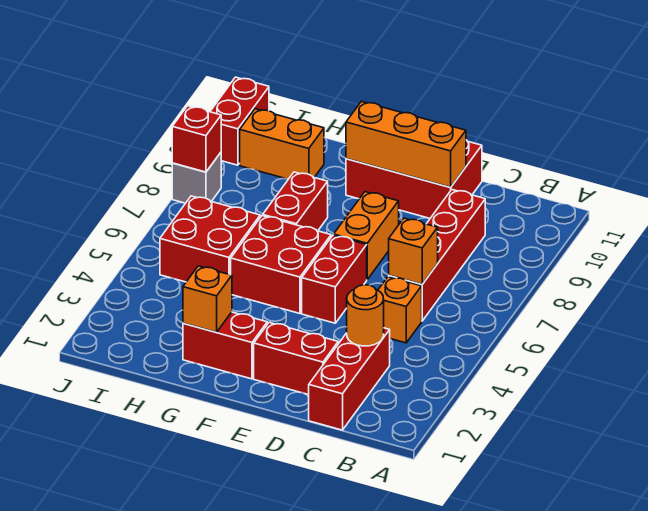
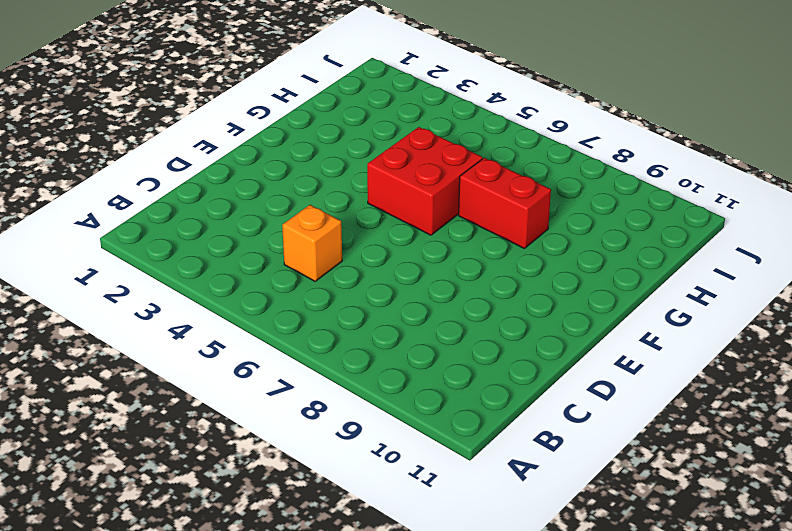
none -> red 1x3 brick [309,328,390,430]
none -> red 1x4 brick [389,190,485,321]
none -> red 1x2 brick [254,322,338,395]

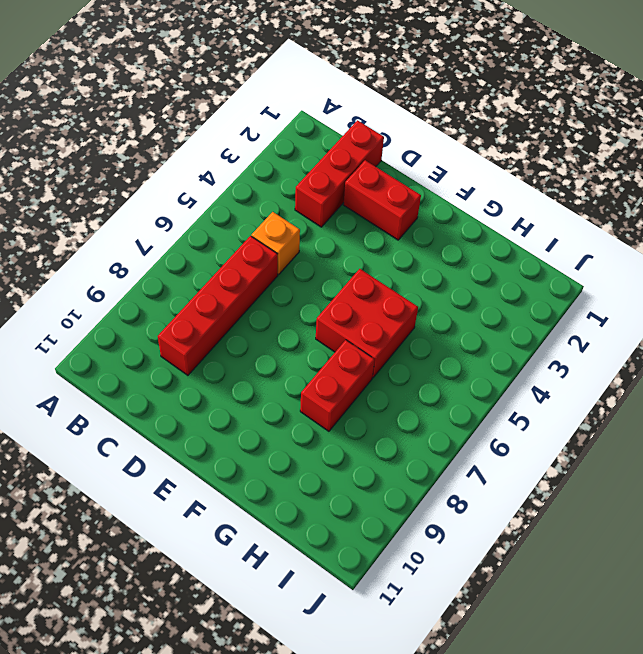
none -> red 2x3 brick [346,140,482,218]
none -> red 1x2 brick [302,235,367,323]
none -> orange 1x2 brick [334,192,399,279]

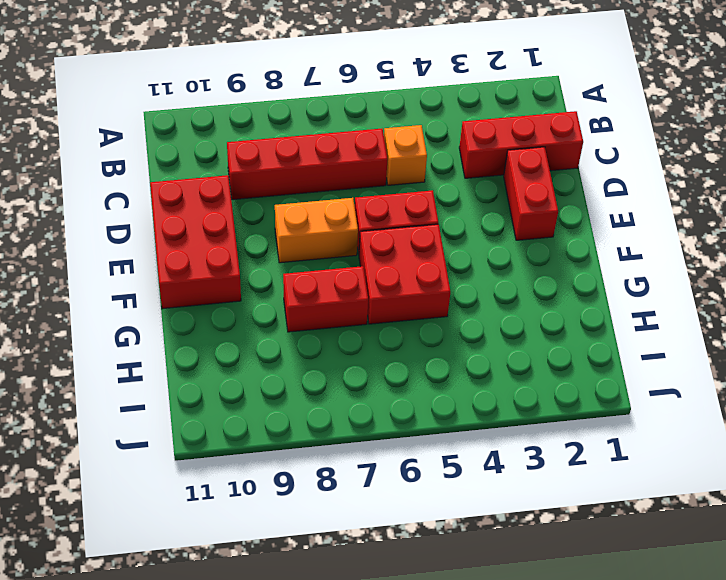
none -> red 1x2 brick [183,312,267,379]
none -> red 2x2 brick [160,196,260,282]
none -> orange 1x2 brick [240,109,324,179]

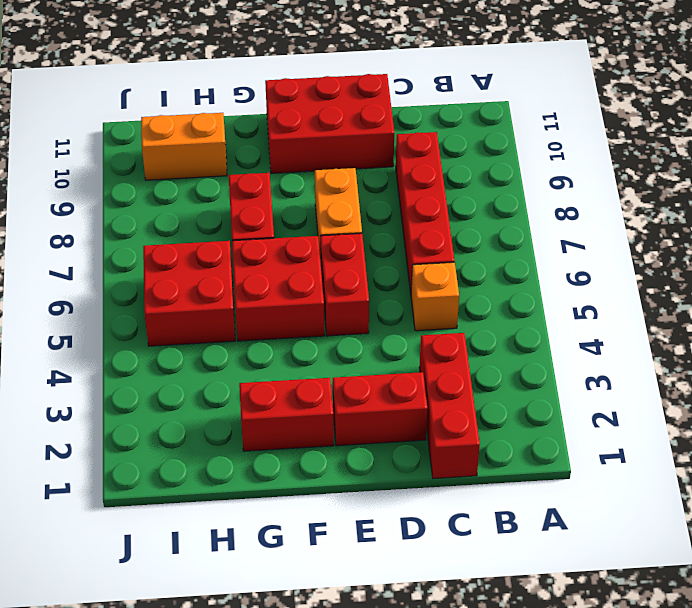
none -> grey 1x1 brick [172,153,221,203]
none -> red 1x2 brick [210,77,269,165]
none -> orange 1x1 round brick [347,285,384,346]

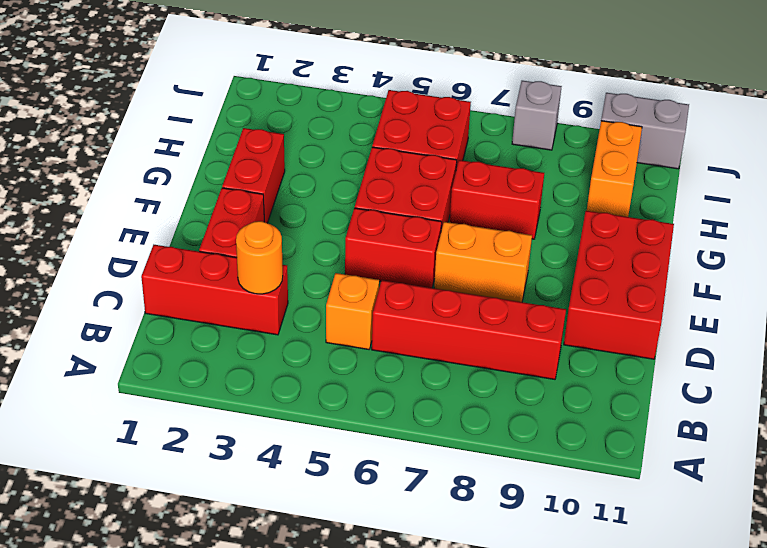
grey 1x2 brick [601,93,689,169] -> red 1x2 brick [210,77,269,165]
none -> orange 1x1 brick [389,218,438,284]
none -> orange 1x3 brick [346,101,466,187]
none -> orange 1x1 brick [183,266,232,332]

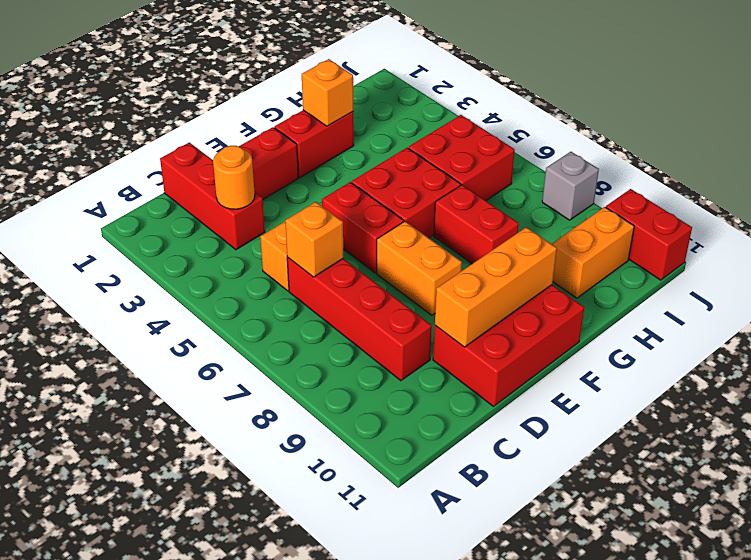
none -> red 1x1 brick [172,106,221,172]

